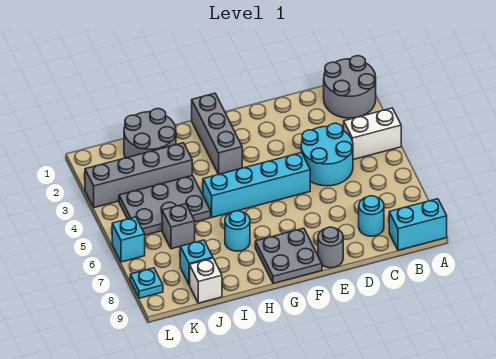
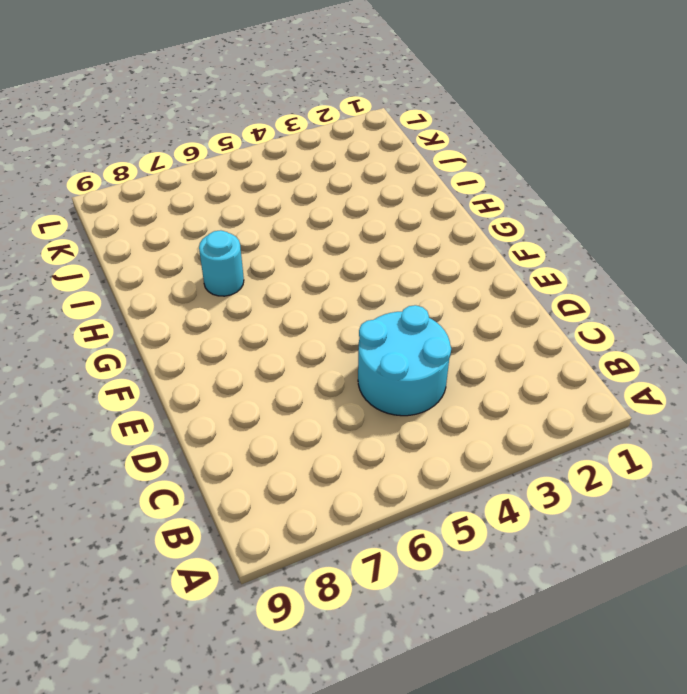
none -> grey 2x2 round brick [324,56,376,118]
none -> white 1x2 brick [343,108,401,160]
none -> cyan 1x2 brick [389,199,447,250]

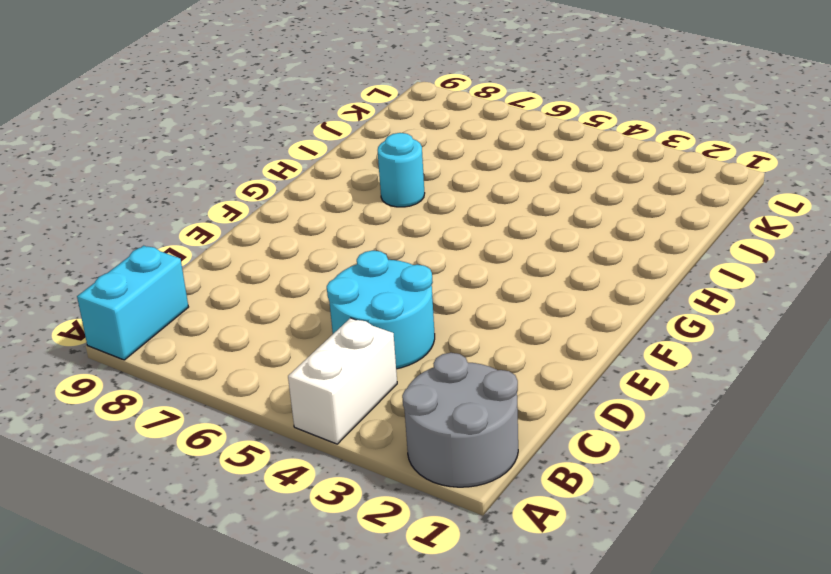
none -> cyan 1x1 round brick [359,196,384,236]
none -> cyan 1x4 brick [203,153,310,217]
none -> grey 1x1 round brick [318,227,343,268]

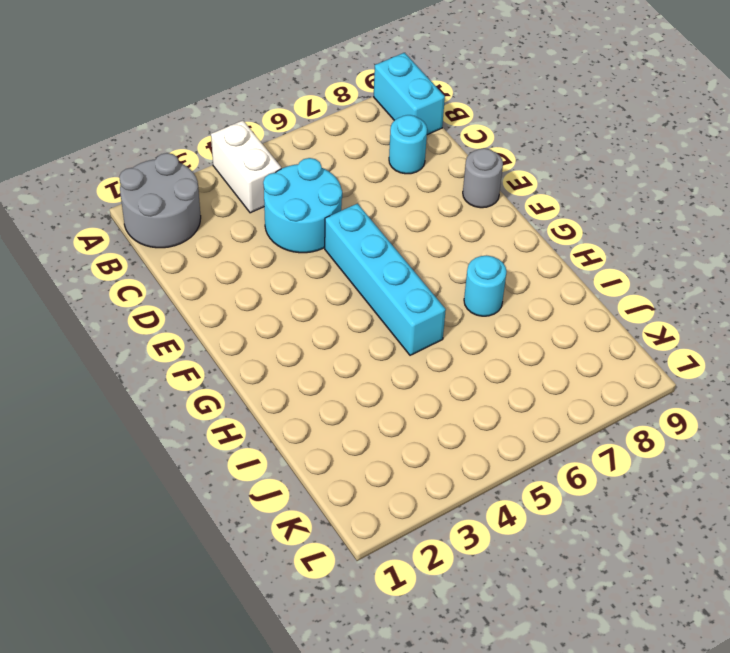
none -> grey 2x2 plate [255,228,322,283]
none -> grey 1x3 brick [192,93,242,174]
none -> grey 2x2 round brick [124,109,176,158]

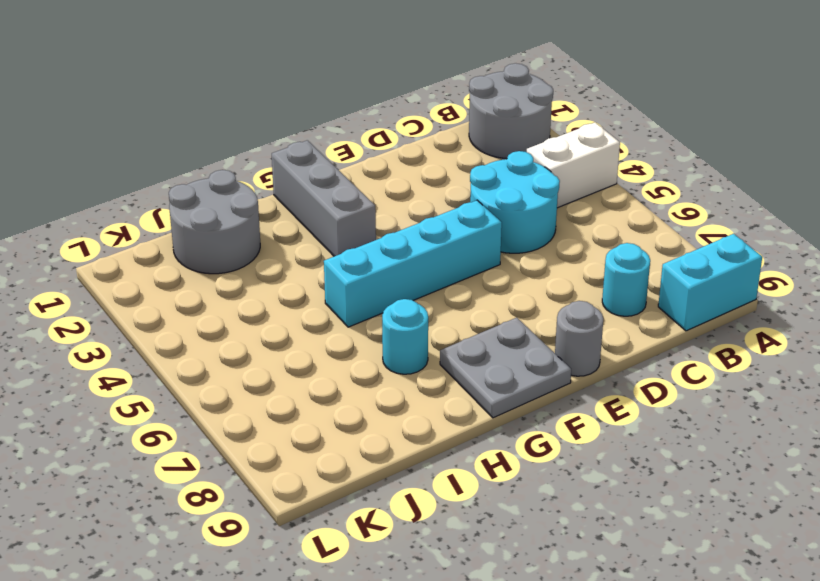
none -> grey 1x4 brick [85,143,192,208]
none -> grey 2x3 plate [119,176,211,235]
none -> grey 1x1 brick [162,204,195,249]

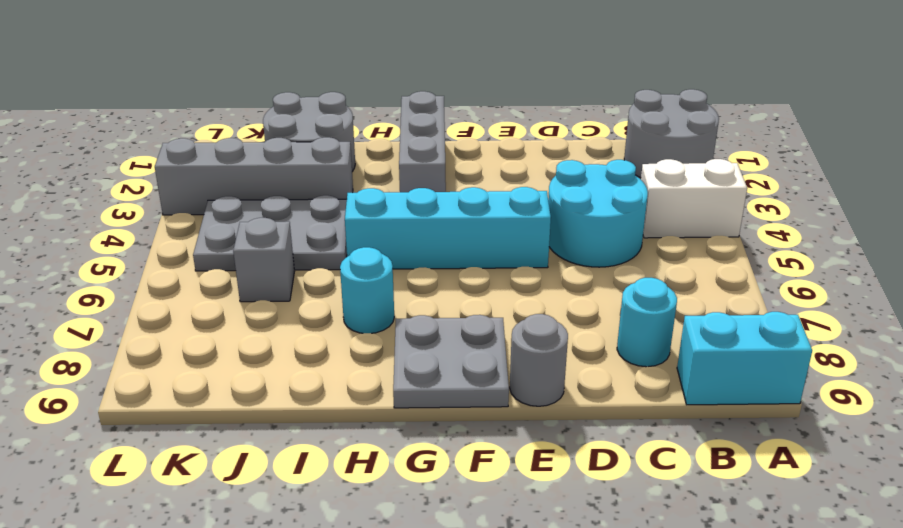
none -> cyan 1x1 brick [180,240,213,285]
none -> white 1x1 brick [190,258,222,303]
none -> cyan 1x1 brick [112,217,145,262]

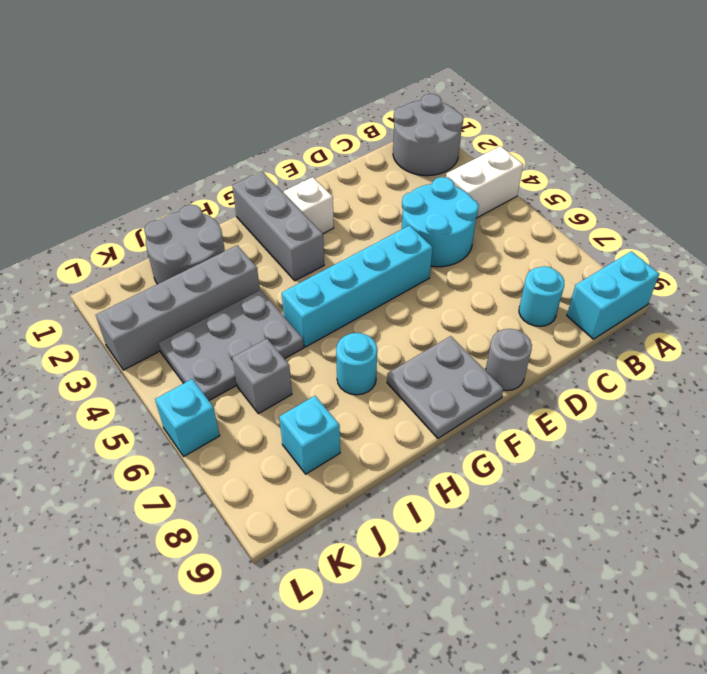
white 1x1 brick [284,177,334,234] -> white 1x1 brick moved to [190,258,222,303]
none -> cyan 1x1 plate [130,268,163,298]

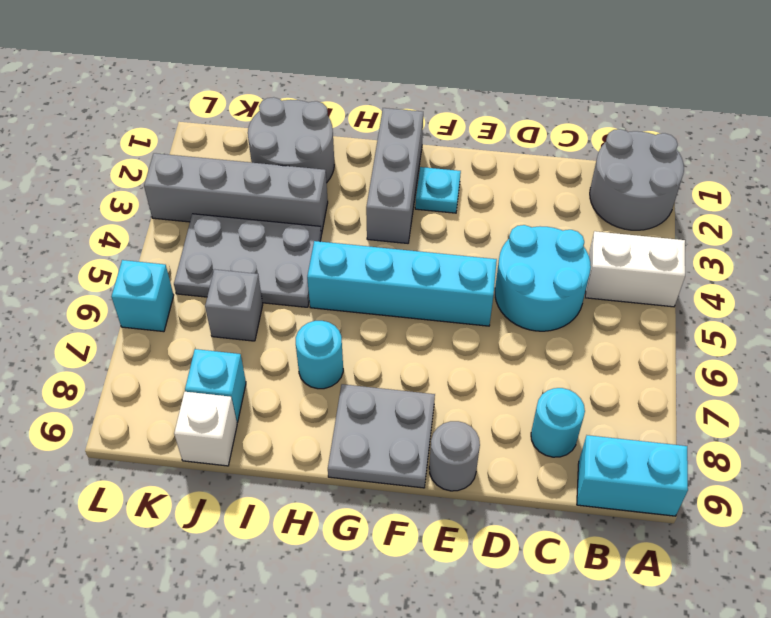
cyan 1x1 plate [415,167,461,213] -> cyan 1x1 plate moved to [130,268,163,298]

